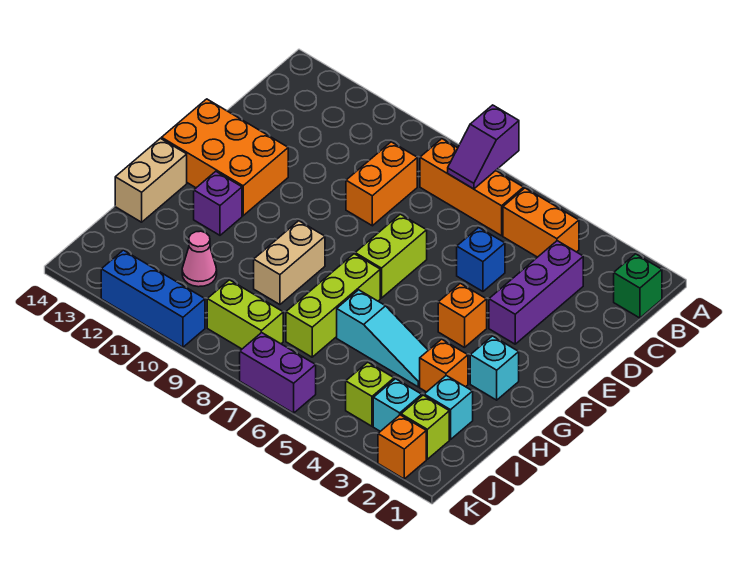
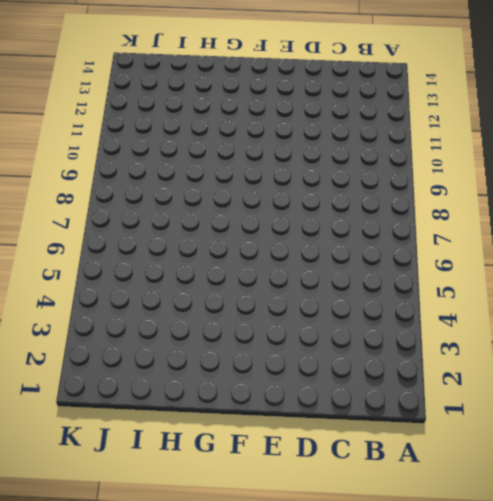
none -> green 1x1 brick [614,254,662,318]
none -> orange 1x2 brick [503,188,579,257]
none -> orange 1x3 brick [420,139,524,236]

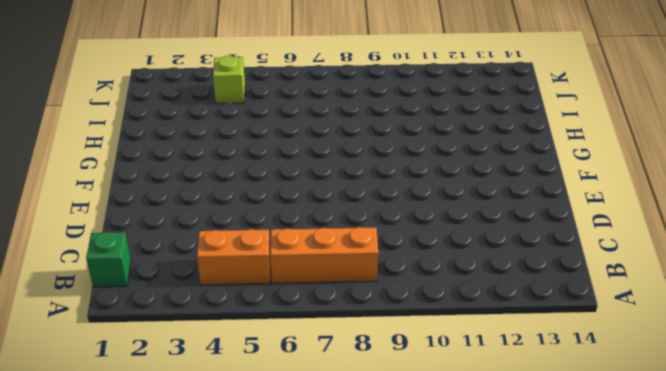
none -> purple 1x3 brick [489,241,583,344]
none -> orange 1x2 brick [346,142,417,226]
none -> blue 1x1 brick [457,228,505,291]

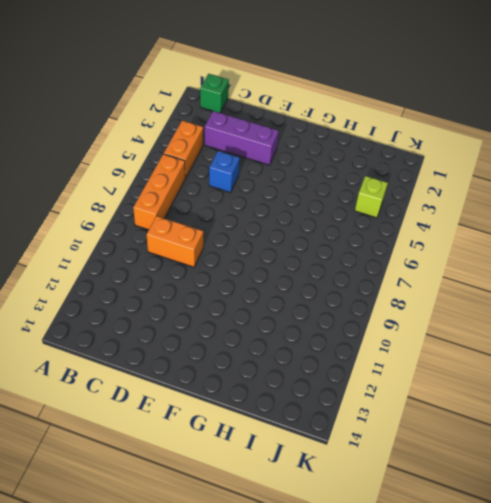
none -> lime 1x2 brick [355,214,427,298]
none -> orange 2x3 brick [162,99,288,216]
none -> orange 1x1 brick [438,283,487,348]

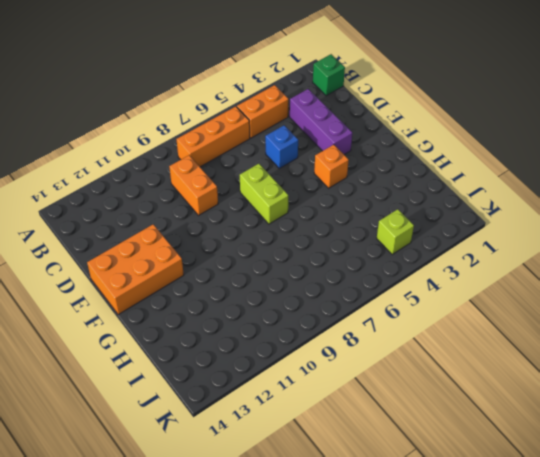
none -> cyan 1x1 brick [470,336,519,400]
none -> lime 1x3 brick [286,254,380,357]
none -> tan 1x2 brick [254,221,325,305]

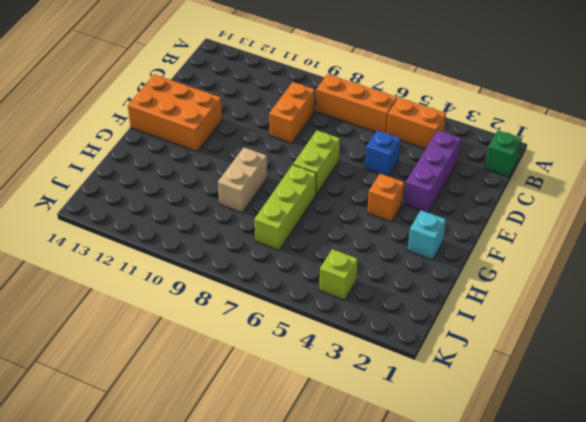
none -> purple 1x1 brick [194,171,242,235]
none -> tan 1x2 brick [115,138,187,222]
none -> orange 1x1 brick [420,339,468,392]

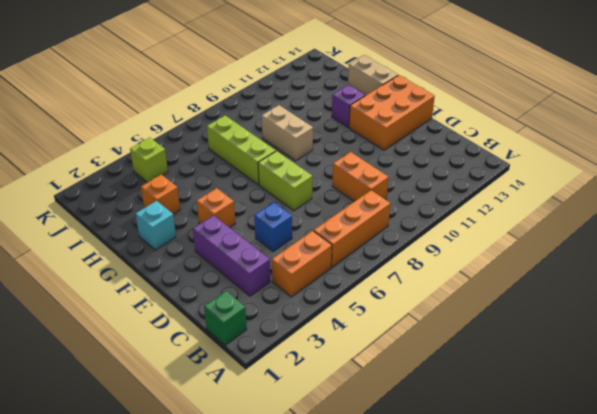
none -> cyan 1x3 slope [337,290,428,387]
none -> cyan 1x1 brick [424,376,473,440]
none -> pink 1x1 cone [182,231,217,287]

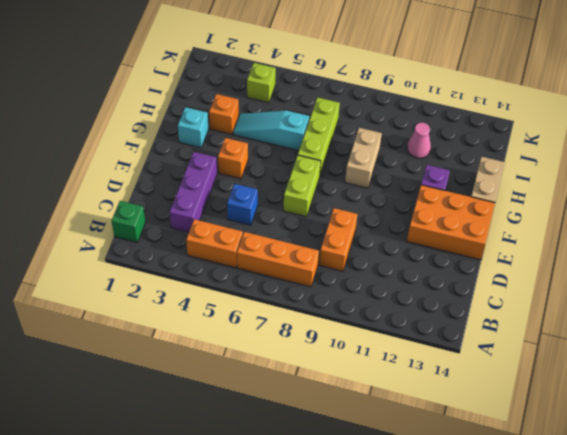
none -> cyan 1x1 brick [424,376,473,440]
none -> lime 1x1 brick [401,395,449,459]
none -> cyan 1x1 brick [373,379,422,431]

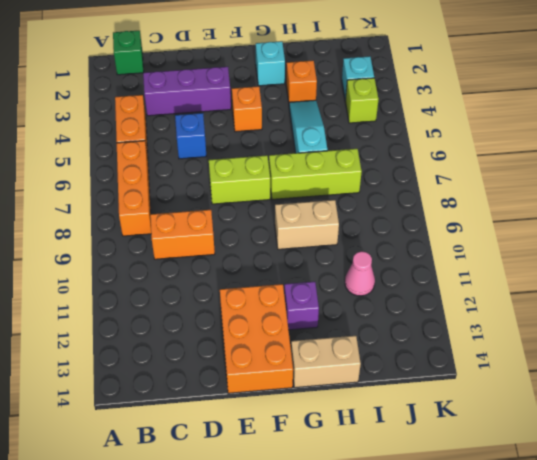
none -> cyan 1x1 brick [424,376,473,440]
none -> lime 1x1 brick [401,395,449,459]
none -> lime 1x2 brick [207,280,283,349]

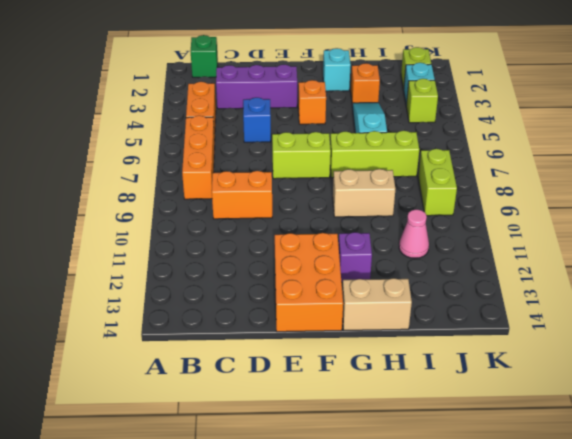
none -> cyan 1x1 brick [424,376,473,440]
none -> orange 1x1 brick [378,415,426,479]
none -> purple 1x2 brick [240,333,316,413]

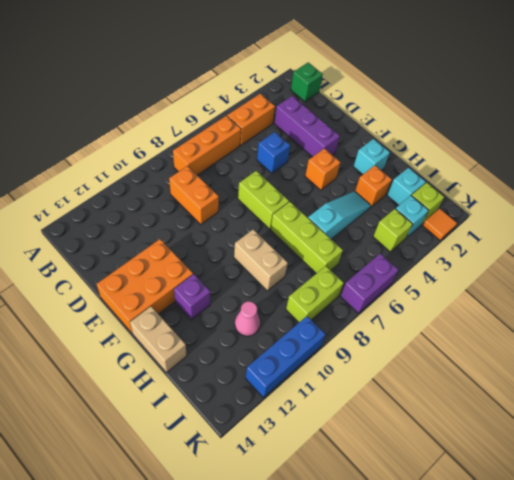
orange 1x1 tile [423,209,457,240] -> orange 1x1 brick [378,415,426,479]
none -> purple 1x2 slope [448,105,519,189]

